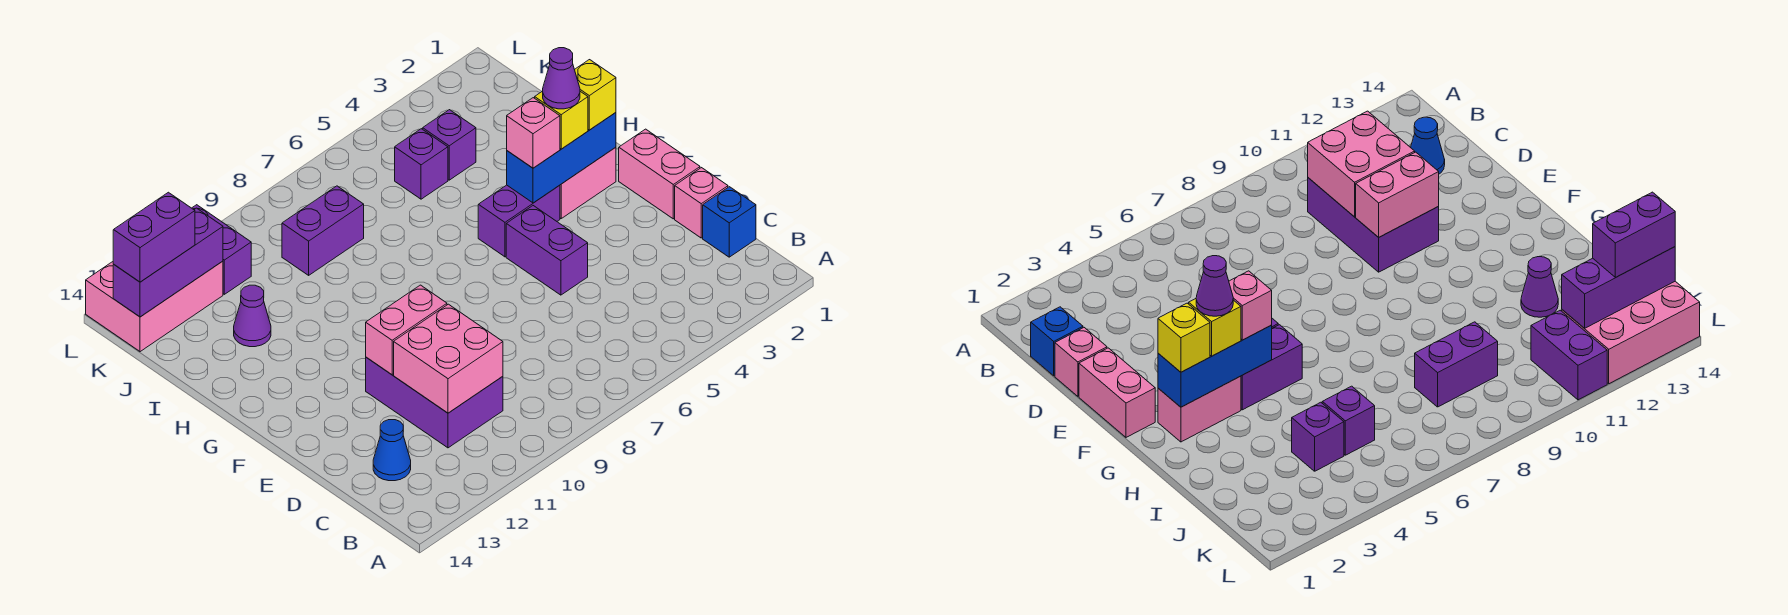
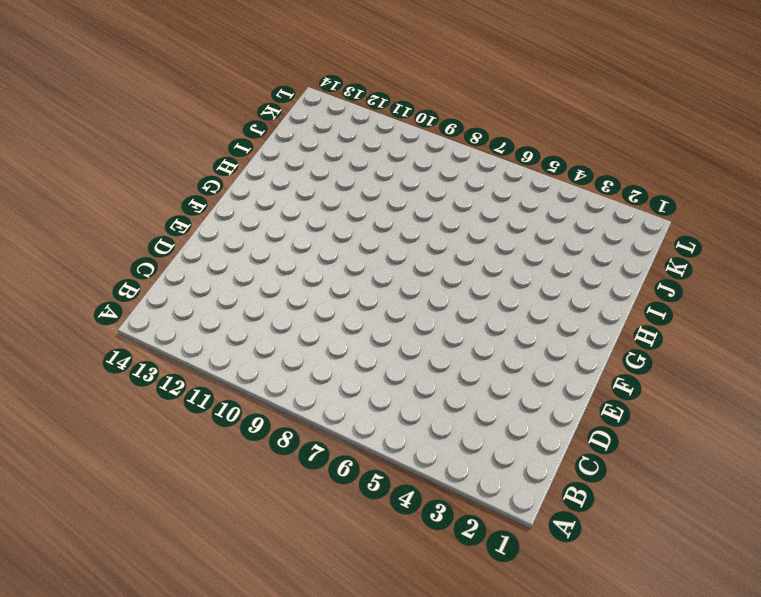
none -> blue 1x1 brick [703,187,756,257]
none -> purple 2x3 brick [366,357,503,448]
none -> blue 1x1 cone [373,420,411,481]

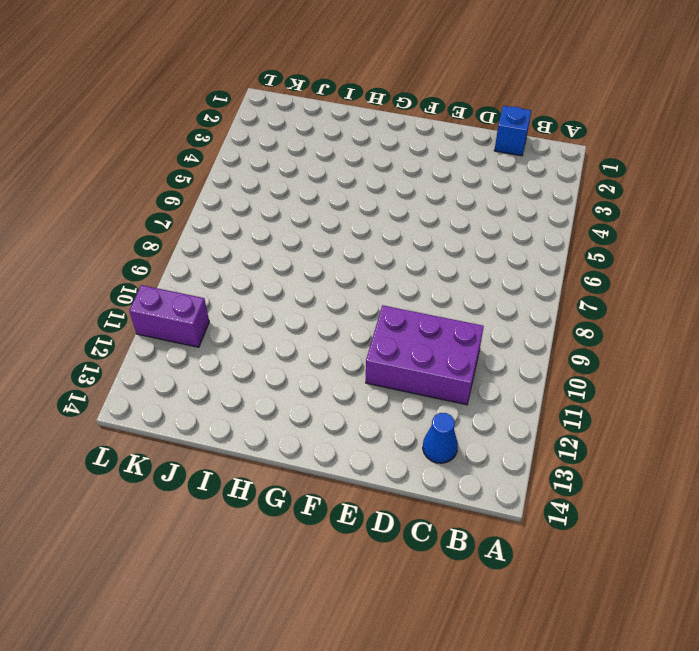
none -> pink 1x1 brick [675,168,728,238]
none -> pink 1x2 brick [619,129,700,219]
none -> purple 1x2 brick [506,206,588,295]

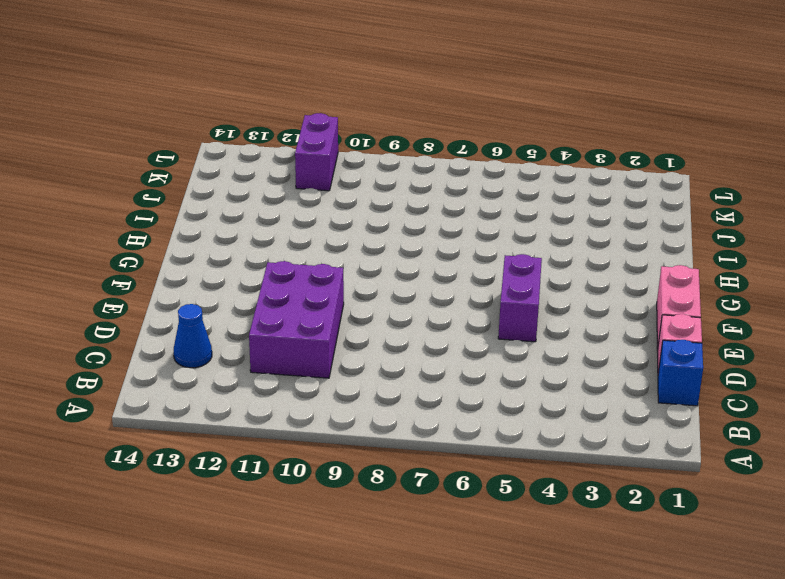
none -> pink 1x2 brick [560,147,616,218]
none -> purple 1x2 brick [478,185,560,257]
none -> purple 1x1 cone [234,285,271,347]

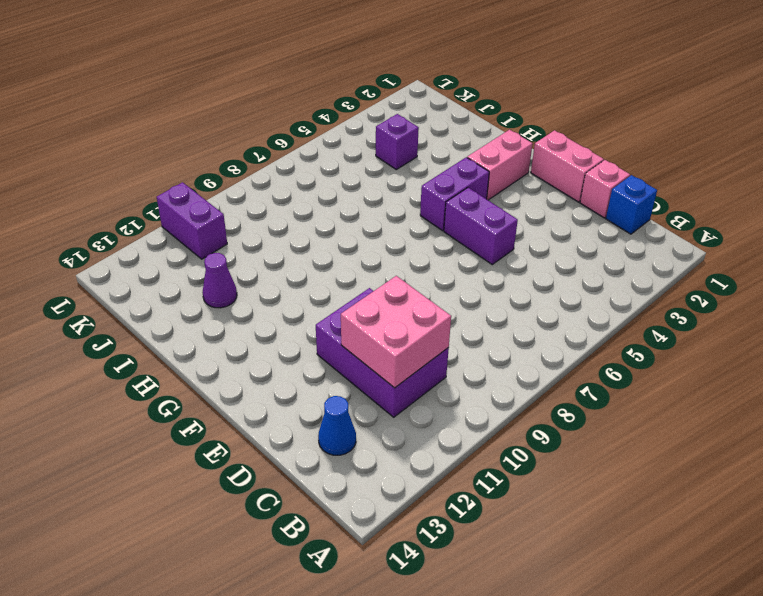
none -> purple 1x1 brick [395,129,448,199]
none -> purple 1x2 brick [282,186,364,275]
none -> pink 2x3 brick [86,261,223,352]

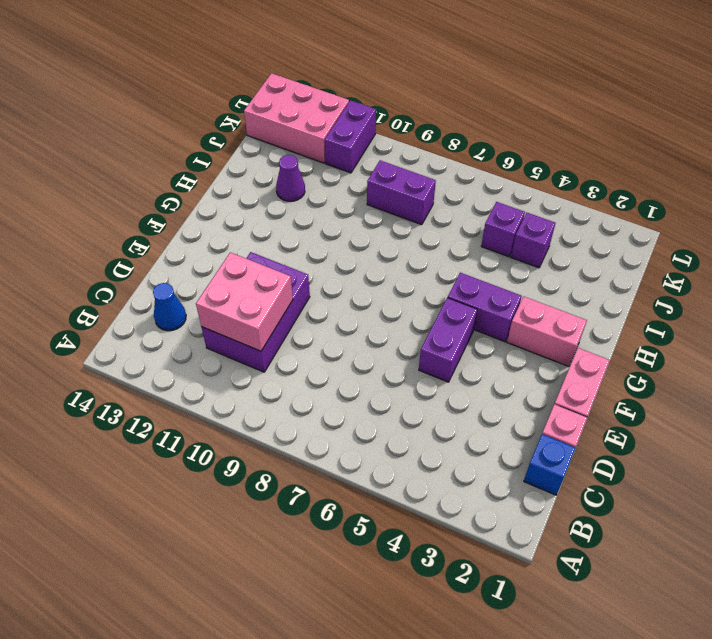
none -> pink 1x2 brick [366,285,447,375]
none -> blue 1x3 brick [507,113,616,203]
none -> purple 1x3 brick [113,208,223,317]

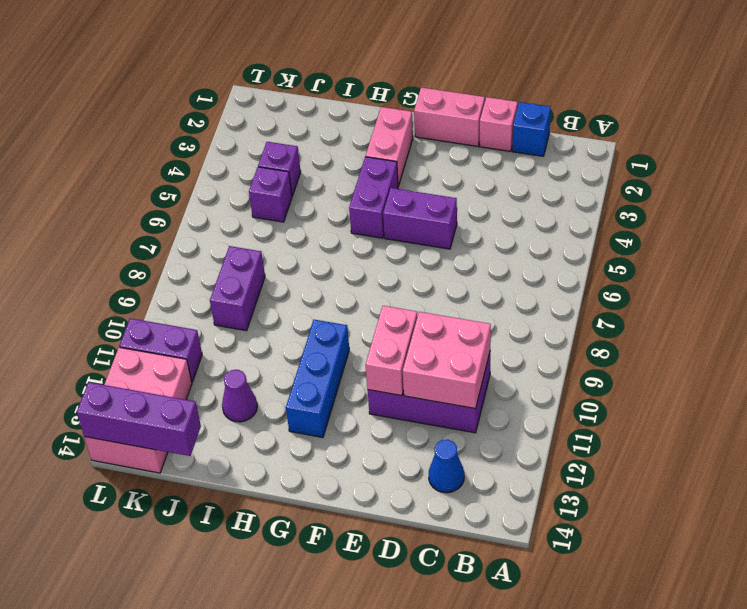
blue 1x3 brick [286,320,349,437] -> blue 1x3 brick moved to [507,113,616,203]
purple 1x3 brick [77,382,201,456] -> purple 1x3 brick turned to [113,208,223,317]
none -> yellow 1x1 brick [575,60,616,130]
none -> yellow 1x1 brick [535,91,588,149]
none -> pink 1x1 brick [507,98,560,168]

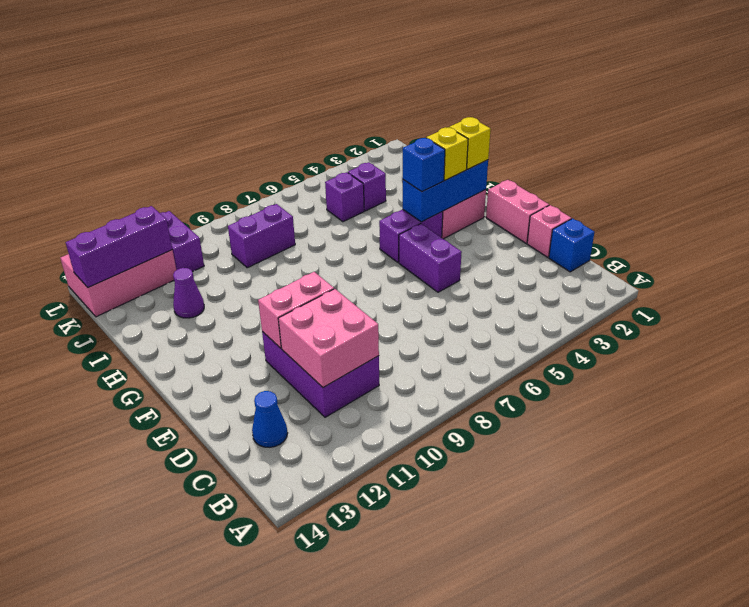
blue 1x1 brick [403,138,445,192] -> pink 1x1 brick [507,98,560,168]
none -> purple 1x2 brick [113,192,195,282]
none -> purple 1x1 cone [543,48,580,109]

